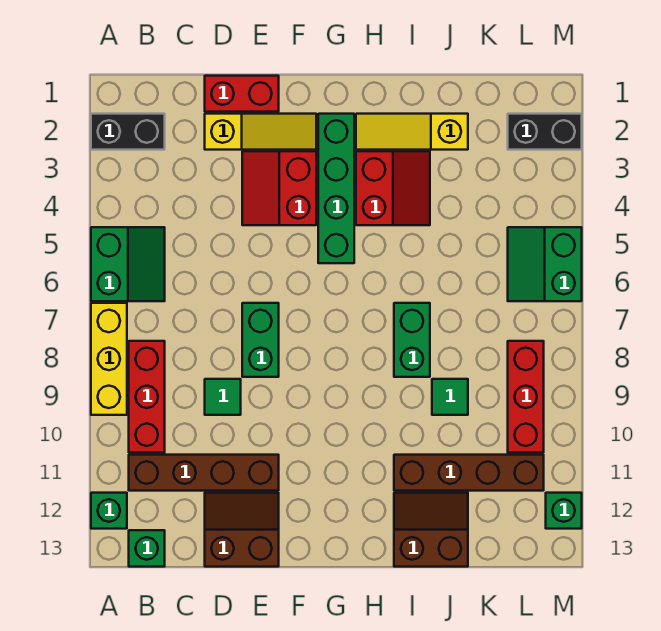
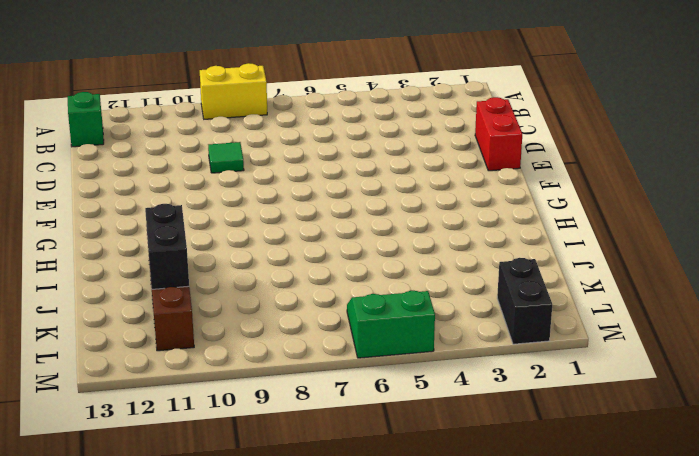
yellow 1x2 brick [200,63,267,119] -> yellow 1x3 brick [91,303,127,415]
black 1x2 brick [145,204,189,289] -> black 1x2 brick moved to [91,114,165,150]
none -> green 2x2 slope [91,227,165,301]
none -> green 1x1 brick [91,493,127,529]
none -> red 1x3 brick [129,341,165,453]

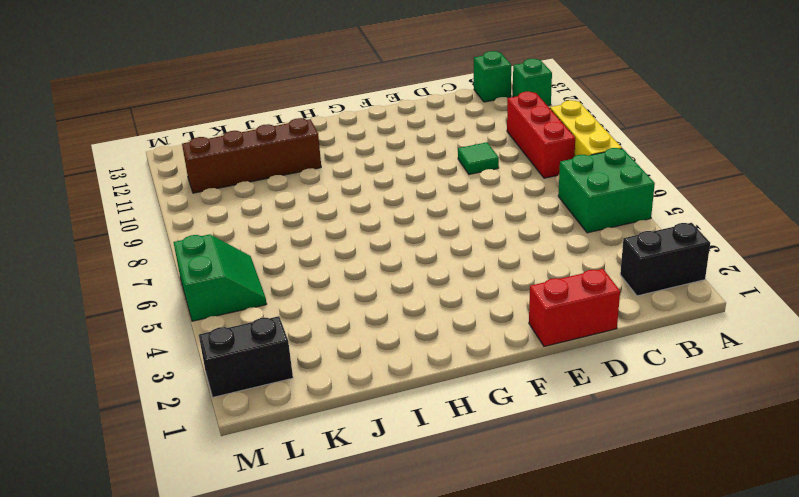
green 2x2 brick [558,148,655,233] -> green 2x2 slope [91,227,165,301]
none -> brown 1x4 brick [129,455,279,491]
none -> yellow 1x3 slope [205,114,316,150]
none -> brown 2x2 slope [205,493,279,567]

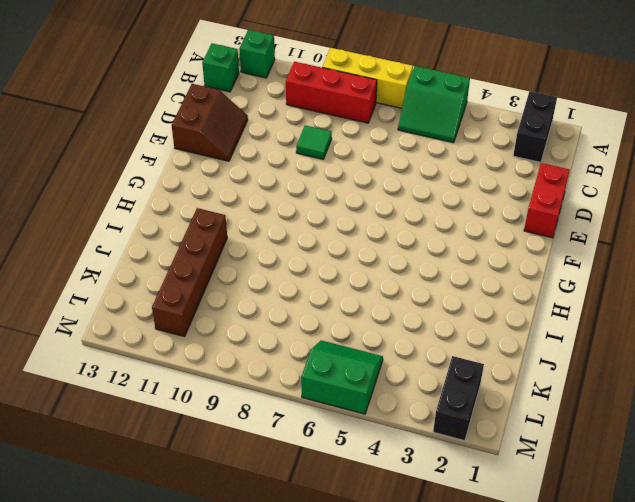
none -> brown 1x4 brick [129,455,279,491]
none -> yellow 1x3 slope [205,114,316,150]
none -> red 2x2 slope [242,151,316,225]

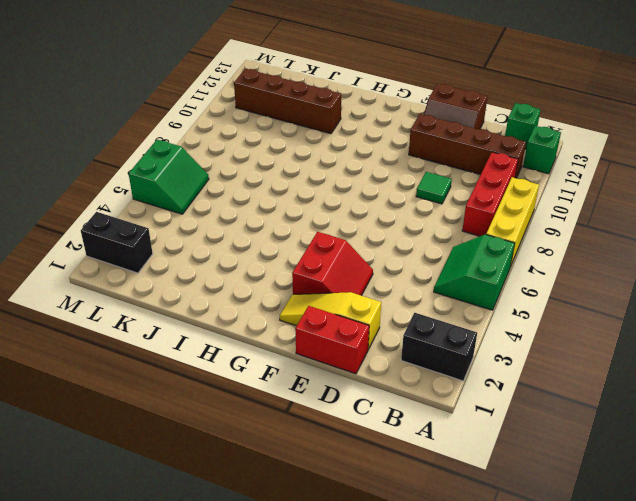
none -> green 1x2 brick [242,303,279,377]
none -> green 1x4 brick [318,114,354,263]
none -> yellow 1x3 slope [356,114,468,150]

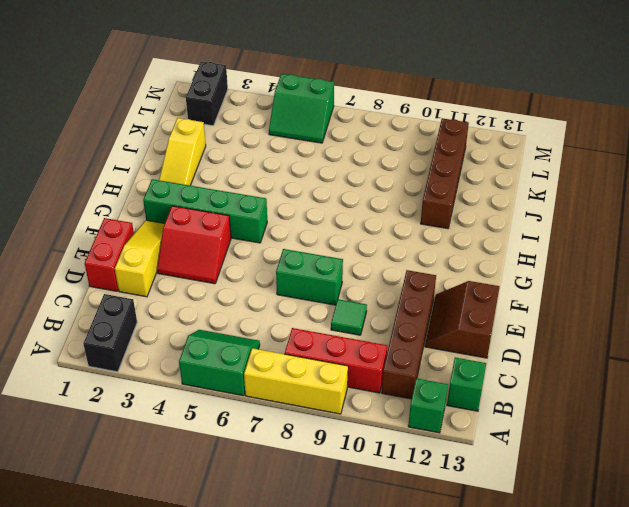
none -> red 2x2 slope [356,151,430,225]
none -> green 1x2 brick [394,303,430,377]
none -> brown 2x2 slope [394,493,468,567]

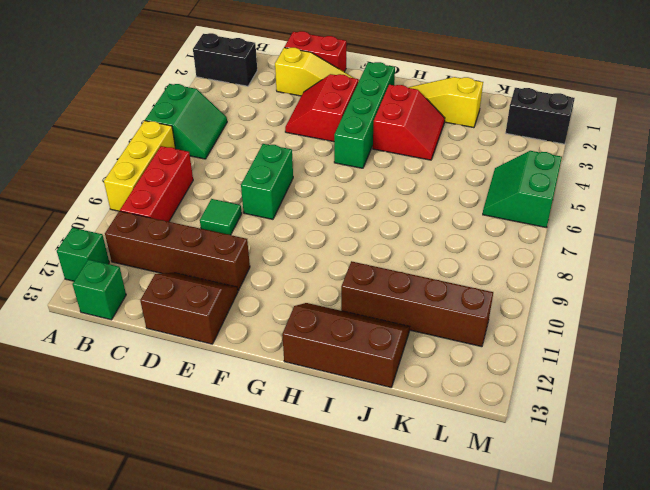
brown 2x3 slope [282,303,410,387] -> brown 2x2 slope [394,493,468,567]
none -> green 1x2 brick [394,303,430,377]
none -> green 1x1 tile [432,379,468,415]
none -> red 1x3 brick [508,341,544,453]

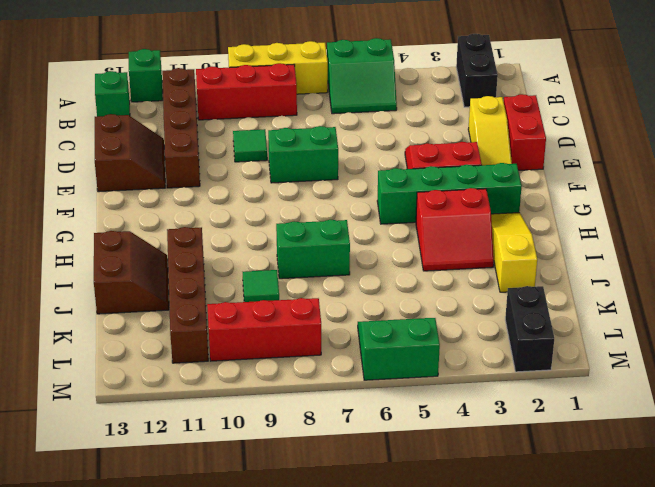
none -> green 1x1 brick [546,493,582,529]

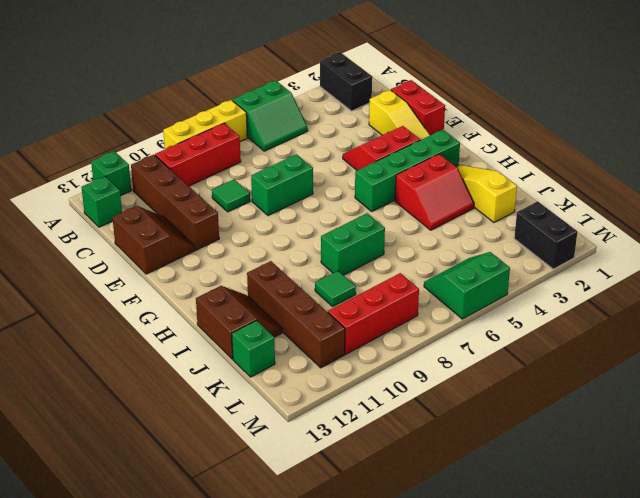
green 1x1 brick [232,321,275,377] -> green 1x1 brick moved to [546,493,582,529]

